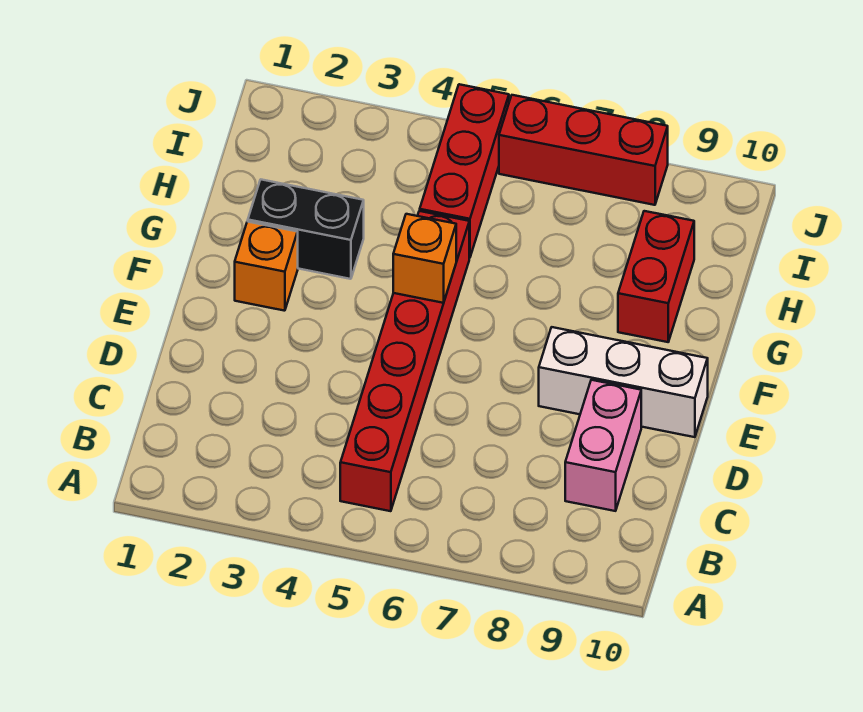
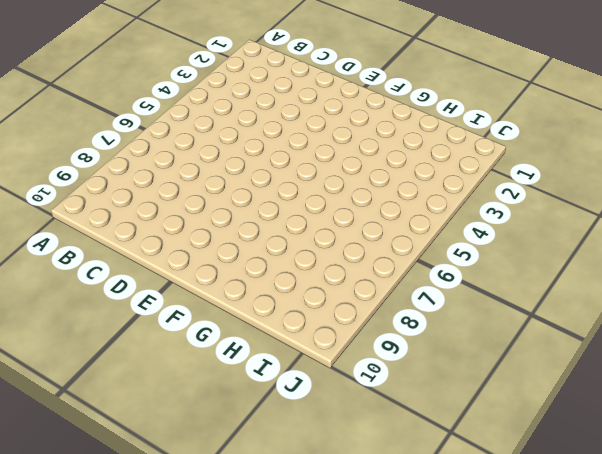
none -> red 1x6 brick [340,211,469,511]
none -> pink 1x2 brick [565,380,641,511]

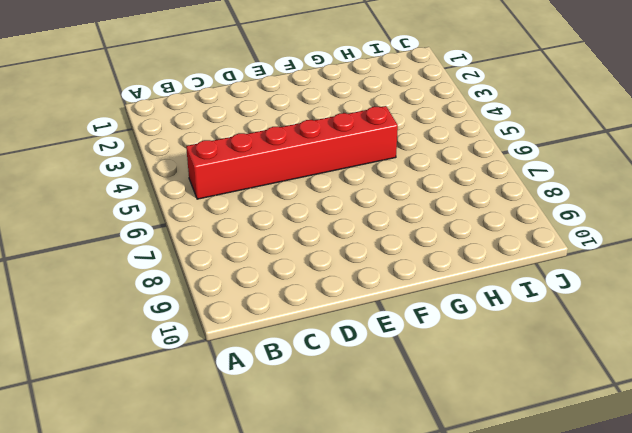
none -> pink 1x2 brick [565,380,641,511]
none -> white 1x3 brick [539,327,708,437]

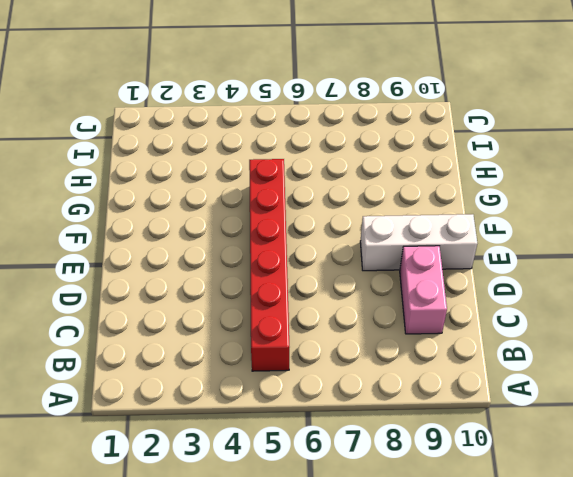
none -> orange 1x1 brick [235,222,298,311]
none -> black 1x2 brick [248,180,364,279]

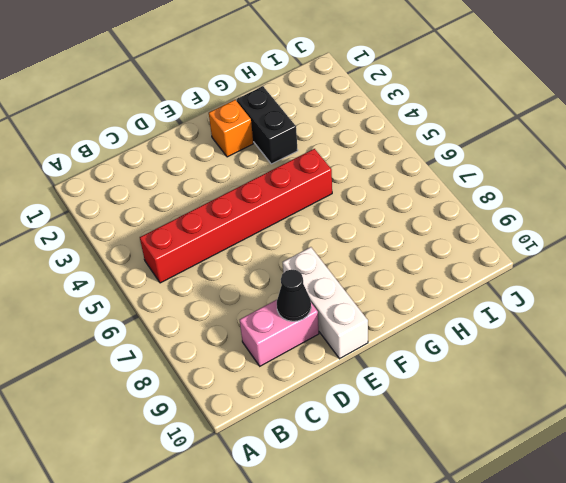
black 1x1 cone [277,269,311,321] -> none
none -> red 1x2 brick [618,211,694,342]
none -> red 1x3 brick [420,84,509,258]

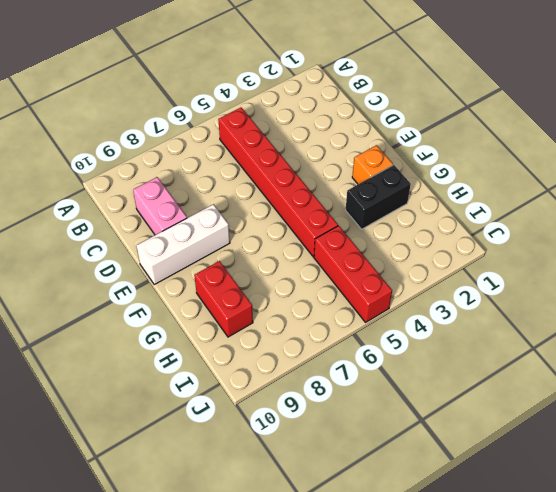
none -> red 1x3 brick [499,95,668,205]
none -> orange 1x1 brick [393,214,456,303]

